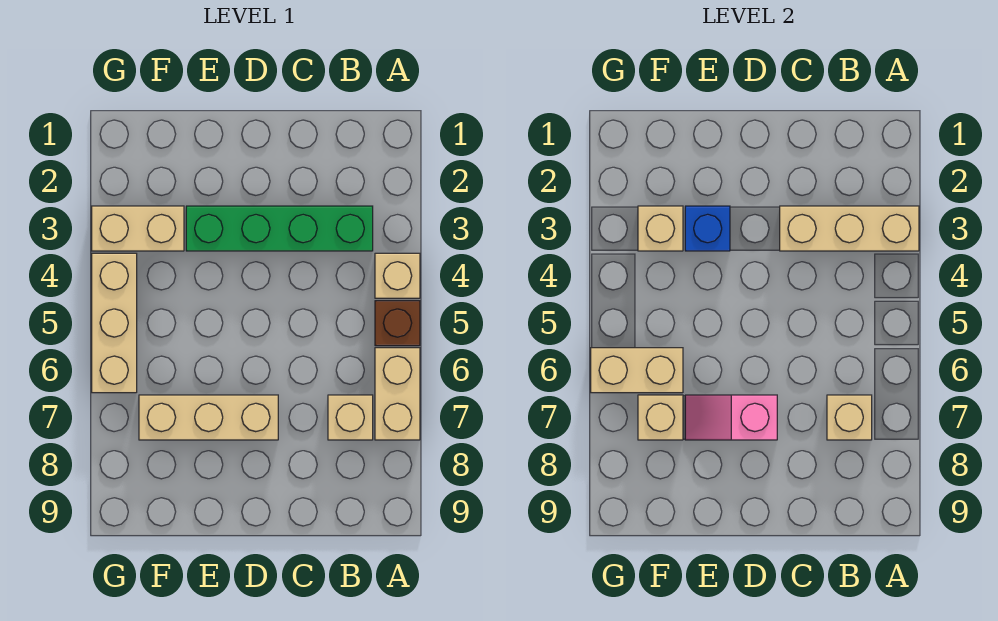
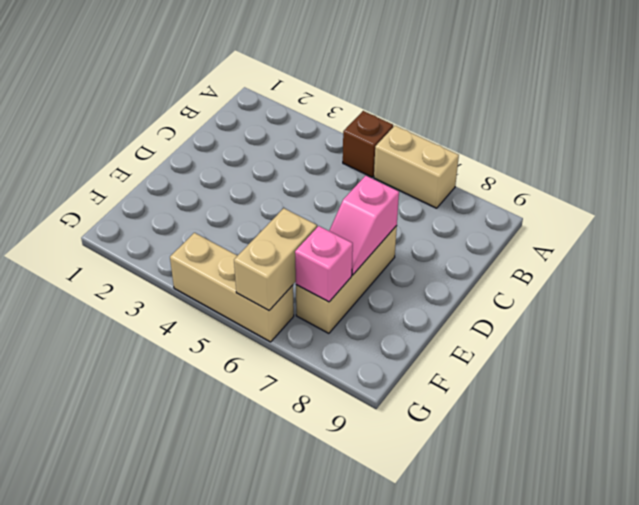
pink 1x1 brick [295,226,353,302] -> tan 1x1 brick [638,395,683,440]
none -> tan 1x1 brick [375,253,420,298]
none -> green 1x4 brick [186,206,373,251]
none -> tan 1x1 brick [328,395,373,440]

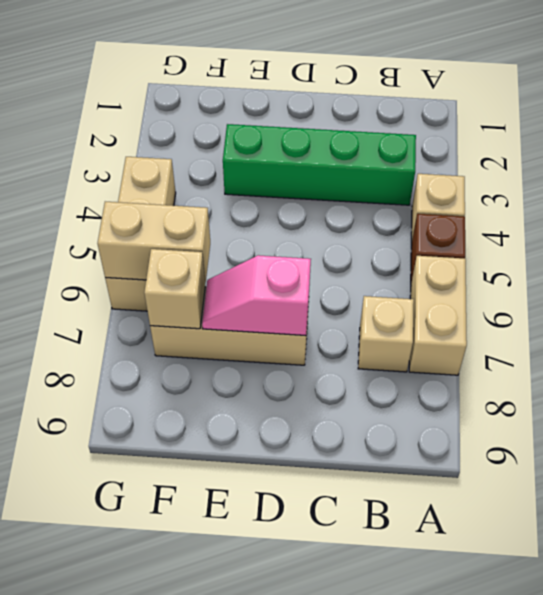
none -> tan 1x2 brick [92,206,184,251]
none -> tan 1x3 brick [780,206,919,251]
none -> tan 1x1 brick [827,395,872,440]

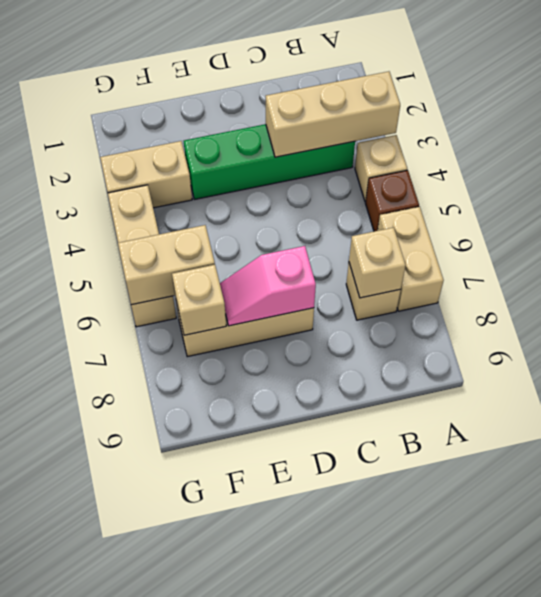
none -> blue 1x1 brick [685,206,730,251]
none -> tan 1x1 brick [638,206,683,251]

